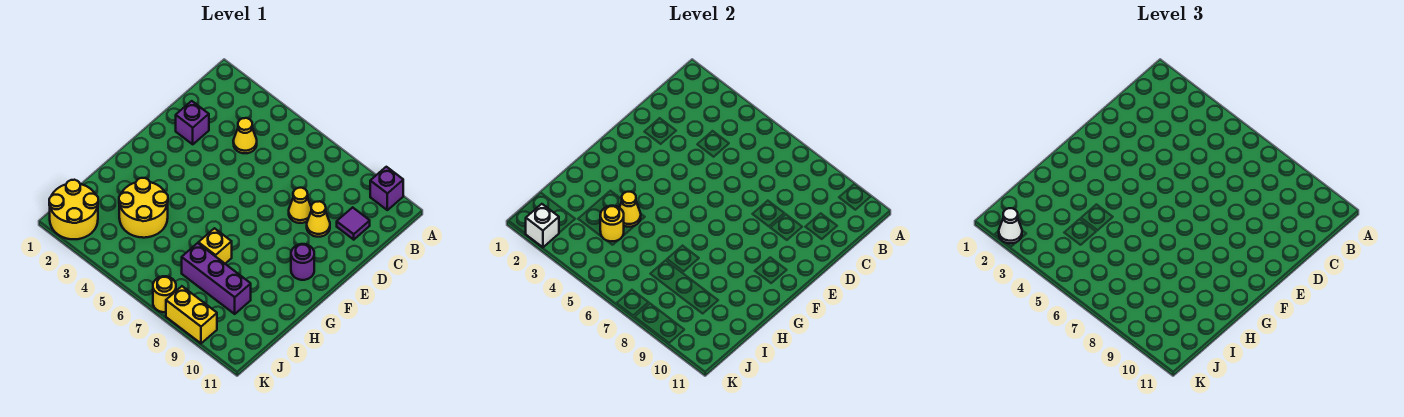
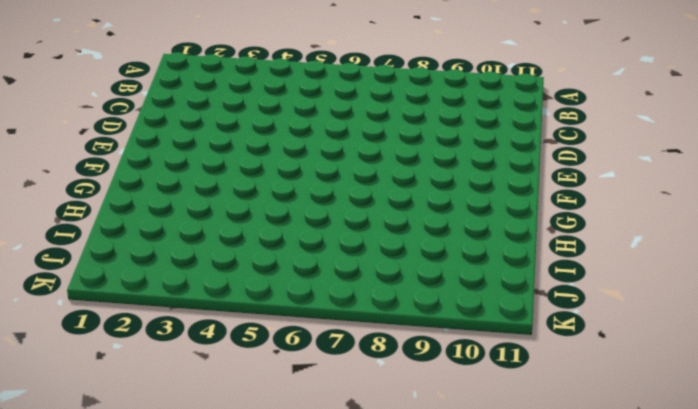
none -> purple 1x1 brick [370,167,403,210]
none -> yellow 1x1 cone [233,118,257,153]
none -> purple 1x1 tile [337,207,370,240]

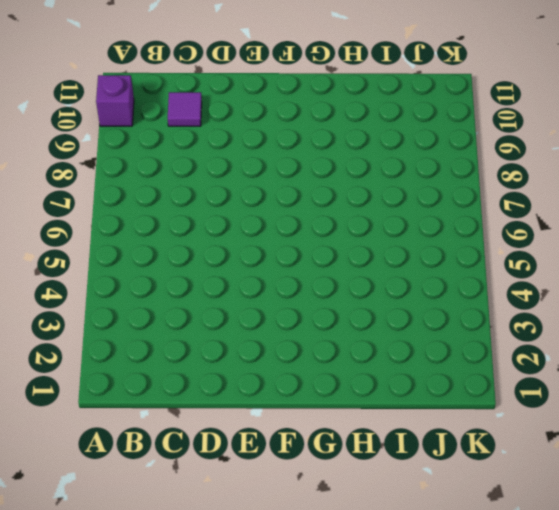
none -> yellow 1x1 cone [233,118,257,153]
none -> purple 1x1 brick [176,101,209,144]
none -> yellow 1x1 cone [289,188,311,223]

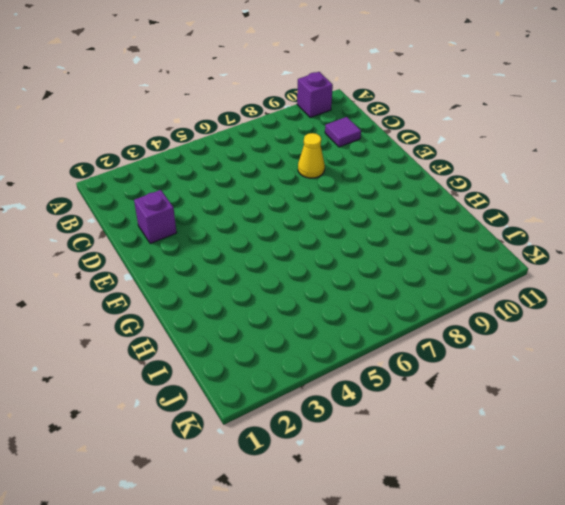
none -> yellow 1x1 cone [233,118,257,153]
none -> yellow 1x1 cone [307,201,330,237]
none -> purple 1x1 round brick [291,244,314,280]

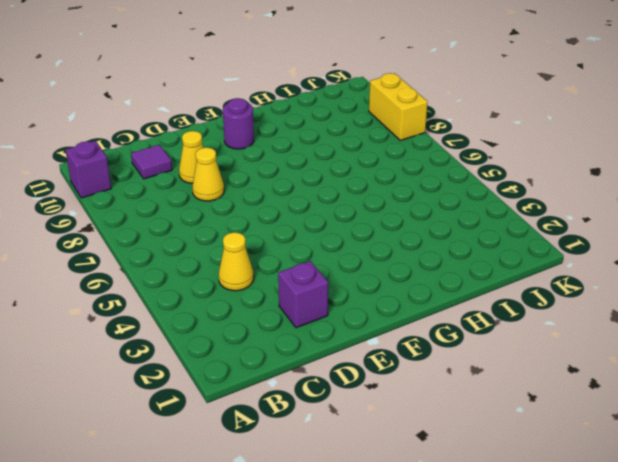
none -> yellow 2x2 round brick [119,178,168,238]
none -> yellow 1x1 brick [198,228,232,264]
none -> purple 1x3 brick [182,243,251,314]

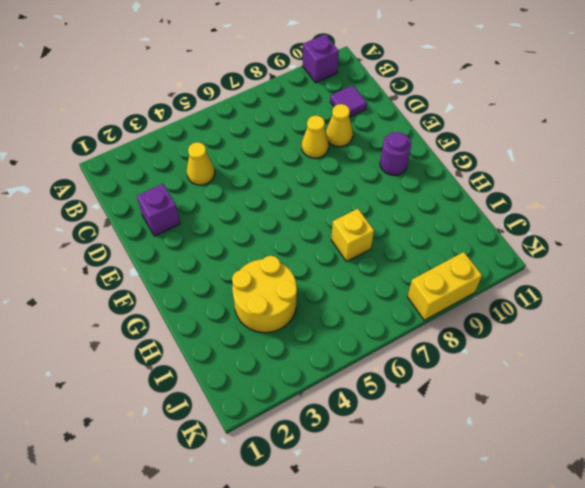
none -> purple 1x3 brick [182,243,251,314]
none -> yellow 2x2 round brick [49,180,98,239]
none -> yellow 1x1 round brick [153,276,176,312]

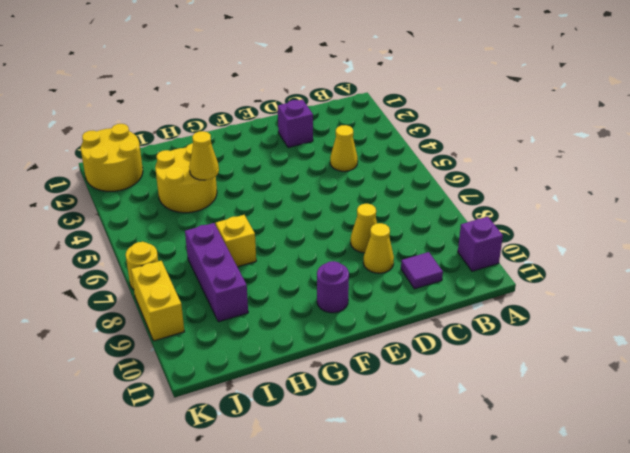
none -> yellow 1x1 round brick [600,206,624,241]
none -> white 1x1 brick [526,204,559,247]
none -> white 1x1 cone [999,208,1022,243]

